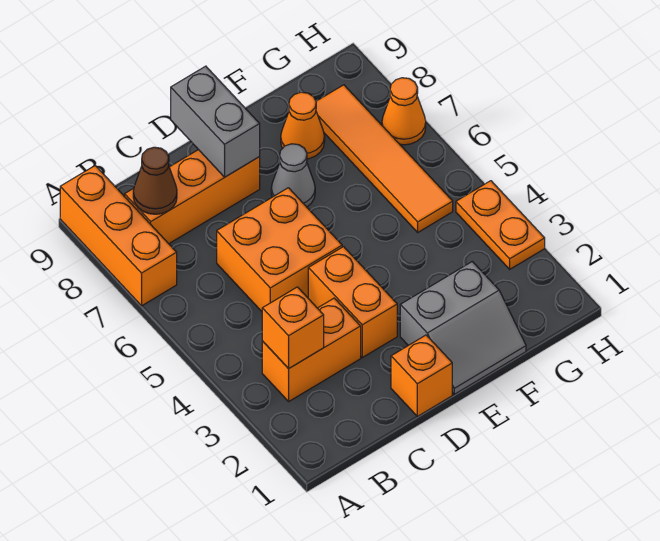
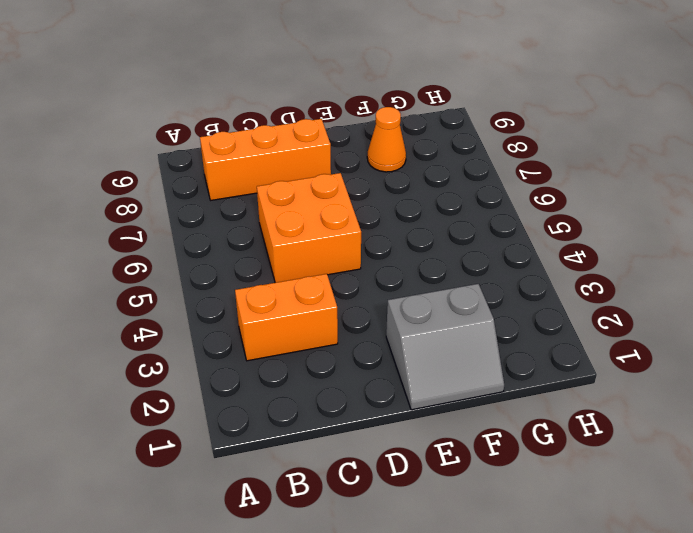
none -> orange 1x3 brick [60,166,177,306]
none -> orange 1x1 brick [391,335,452,416]
none -> orange 1x2 brick [308,247,397,357]

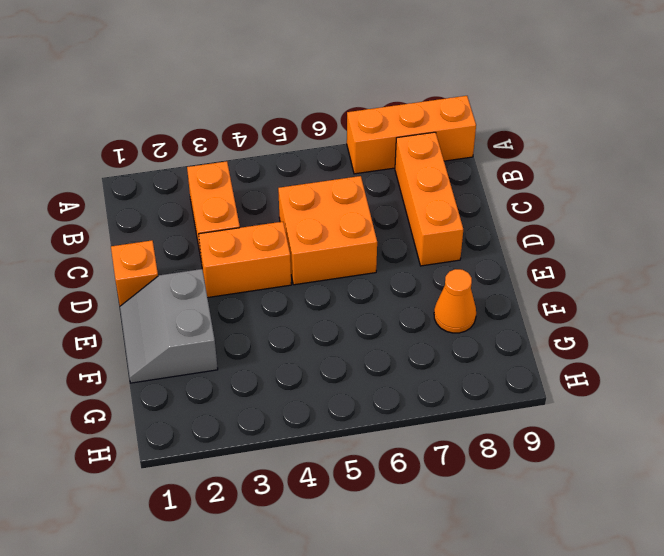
none -> grey 1x1 cone [271,144,315,207]
none -> orange 1x4 tile [316,85,453,232]
none -> orange 1x2 plate [456,181,545,269]

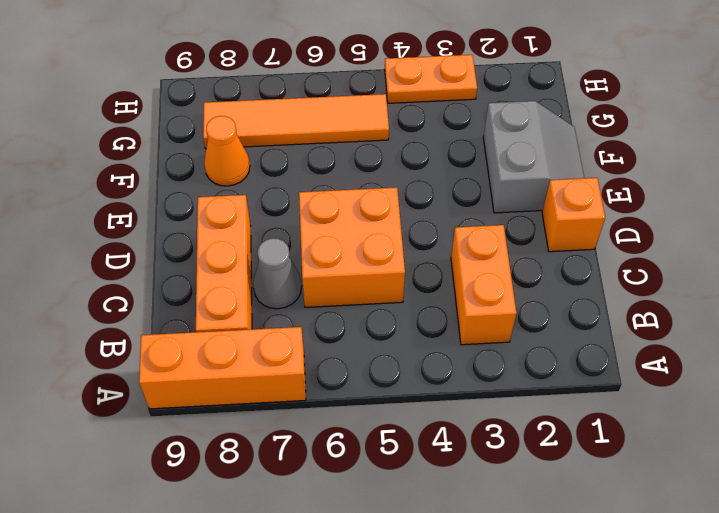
grey 1x1 cone [253,238,302,309] -> grey 1x1 cone moved to [271,144,315,207]
none -> orange 1x2 brick [308,247,397,357]
none -> orange 1x1 cone [382,78,426,145]
none -> orange 1x1 brick [262,287,324,369]

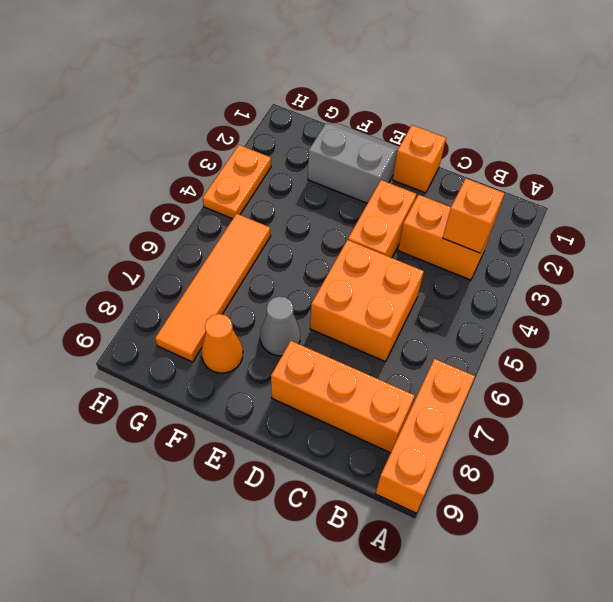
none -> orange 1x1 cone [382,78,426,145]
none -> brown 1x1 cone [133,147,177,214]
none -> grey 1x2 brick [171,66,260,177]

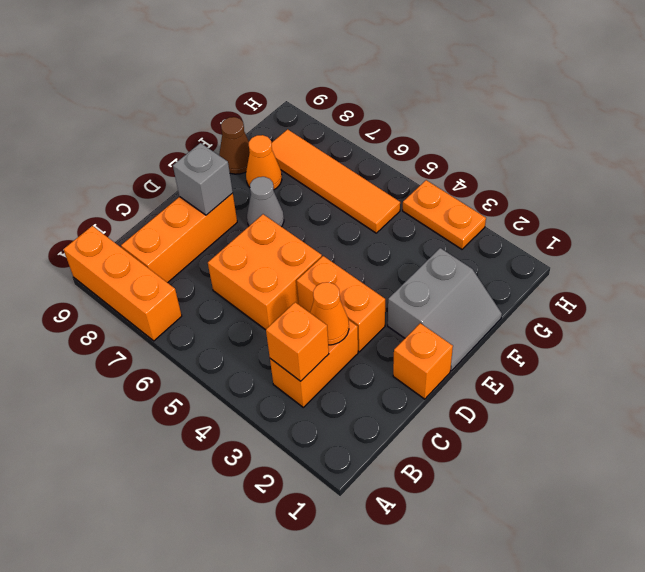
orange 1x1 cone [310,282,349,345] -> orange 1x1 cone moved to [382,78,426,145]
grey 1x1 brick [173,143,233,215] -> grey 1x2 brick [171,66,260,177]
brown 1x1 cone [219,117,250,174] -> brown 1x1 cone moved to [133,147,177,214]

